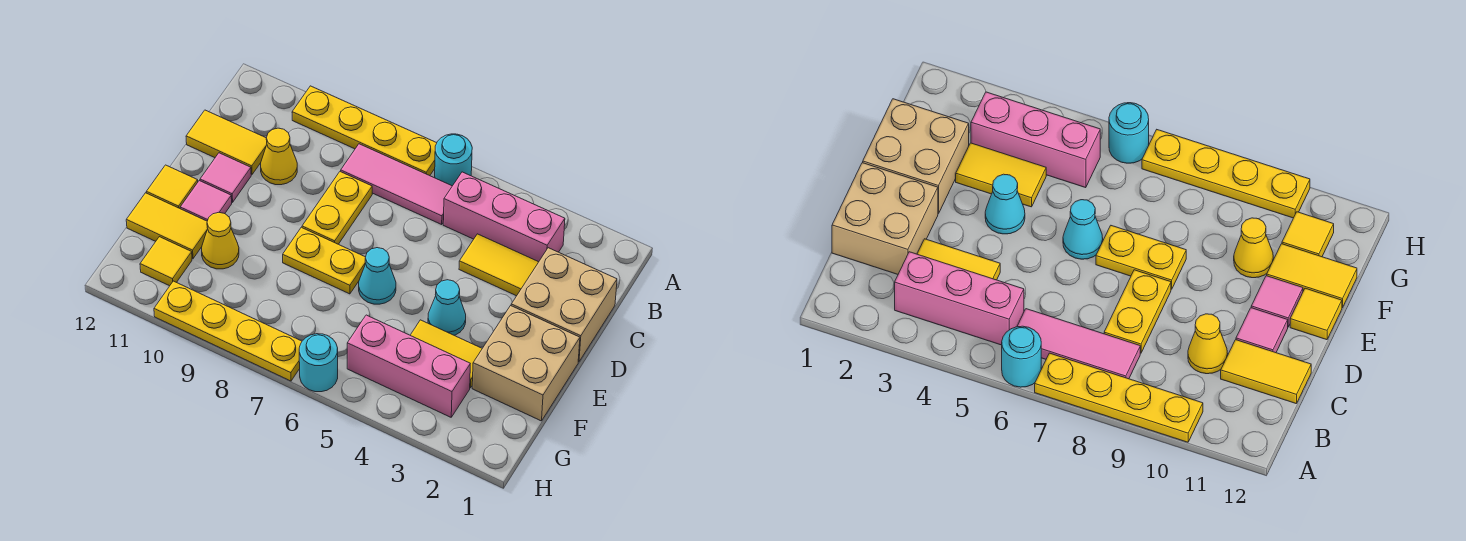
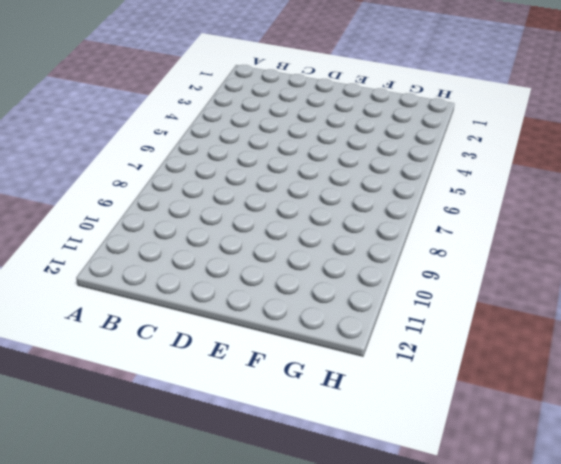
none -> cyan 1x1 round brick [435,134,472,186]
none -> yellow 1x4 plate [292,86,437,176]
none -> pink 1x3 brick [443,172,565,262]

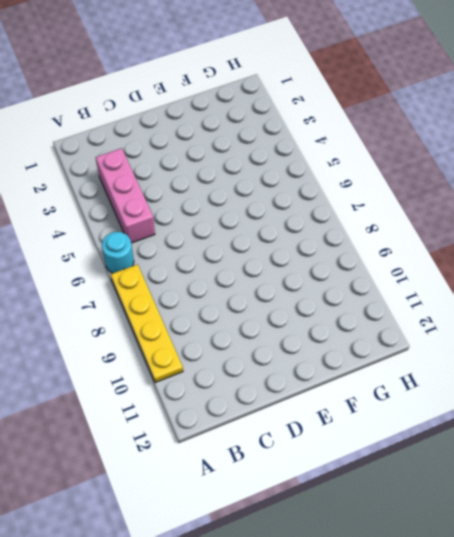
none -> pink 1x3 tile [341,144,452,224]
none -> tan 2x2 brick [511,248,617,362]
none -> yellow 1x2 tile [459,234,538,296]

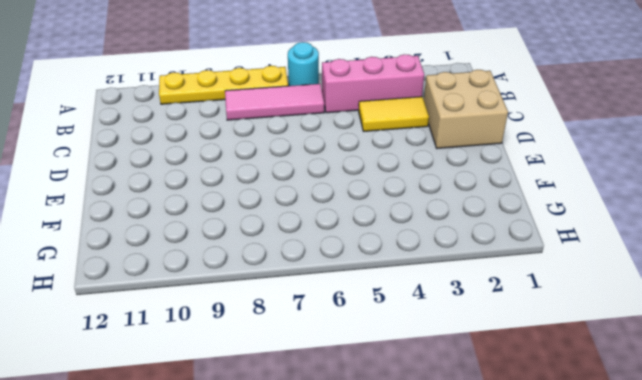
none -> yellow 1x2 plate [302,171,372,244]
none -> yellow 1x1 cone [261,128,297,185]
none -> yellow 1x2 tile [186,110,267,175]

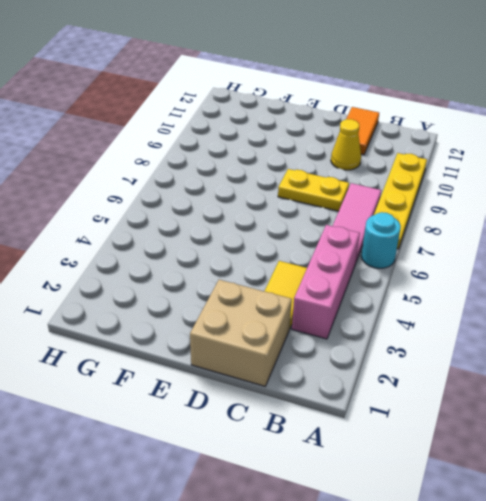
orange 1x2 tile [346,107,379,155] -> yellow 1x2 tile [186,110,267,175]
none -> pink 1x1 tile [200,153,251,202]
none -> tan 2x2 brick [472,306,580,421]
none -> cyan 1x1 cone [428,280,466,335]

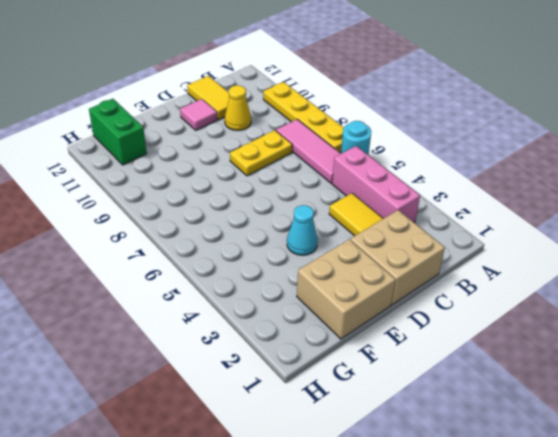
green 1x2 brick [89,99,147,165] -> yellow 1x1 tile [140,237,192,286]
none -> cyan 1x1 cone [359,248,396,304]
none -> yellow 1x2 plate [283,227,366,294]
none -> pink 1x1 tile [180,181,232,221]

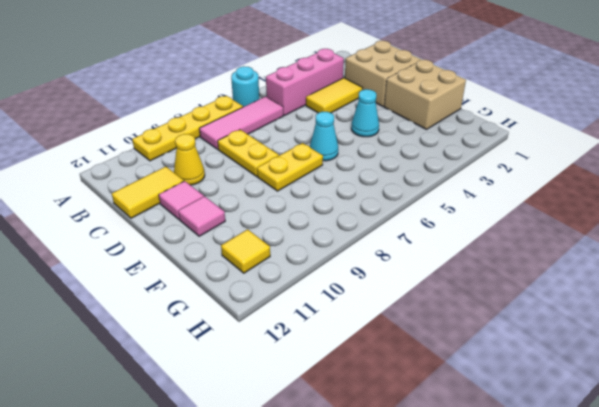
none -> yellow 1x1 tile [147,165,198,208]
none -> yellow 1x2 tile [410,320,482,388]
none -> yellow 1x1 cone [202,213,239,269]

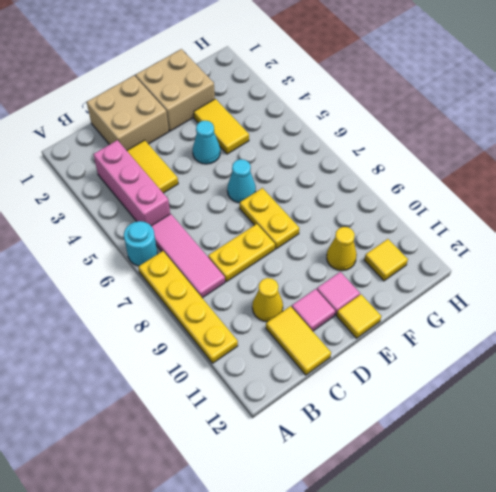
none -> yellow 1x2 tile [126,193,208,259]
none -> pink 1x3 brick [347,315,470,417]
none -> cyan 1x1 round brick [299,334,338,392]

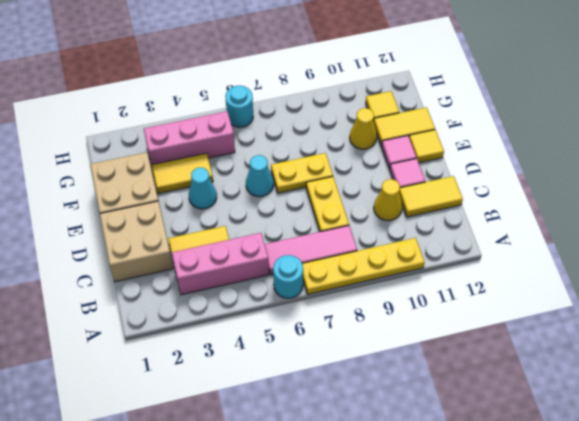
none -> yellow 1x4 plate [154,281,302,381]

